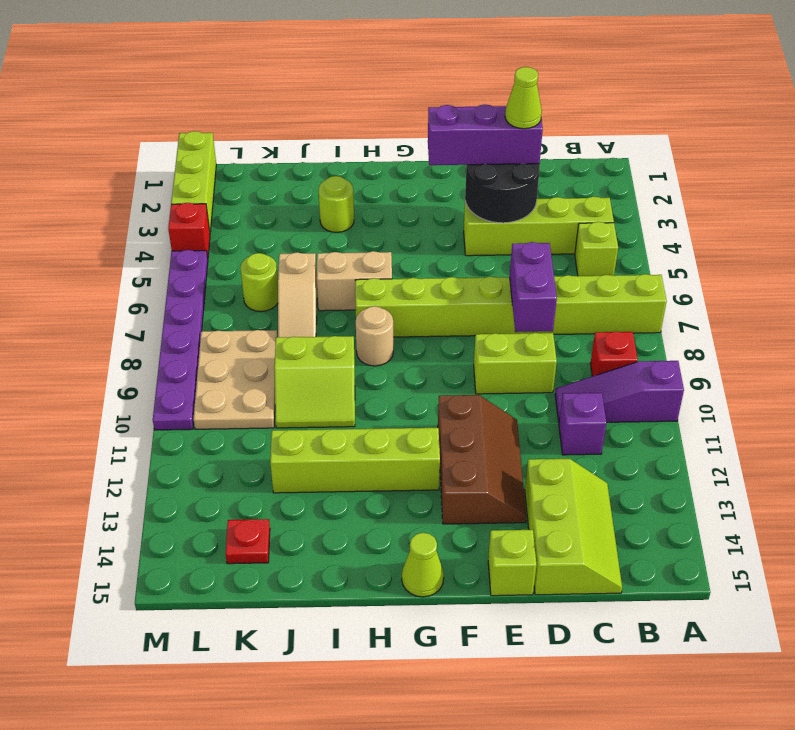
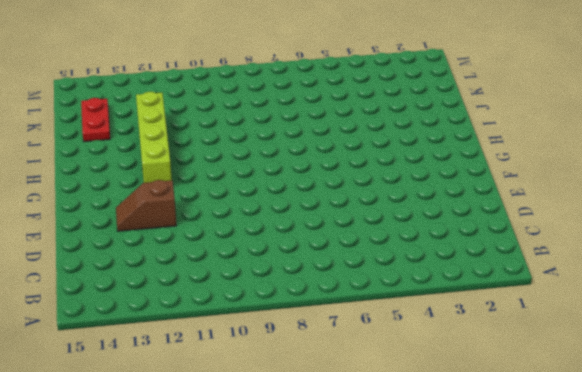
brown 1x2 slope [116,180,176,231] -> brown 2x3 slope [438,395,526,524]
red 1x2 plate [81,98,110,142] -> red 1x1 plate [226,519,270,564]
none -> lime 1x8 brick [355,274,667,337]
none -> purple 1x3 slope [555,361,684,422]
none -> lime 1x4 brick [464,197,614,256]

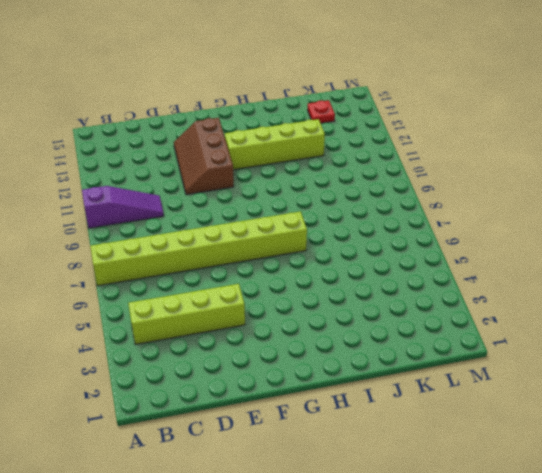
none -> lime 1x1 brick [575,222,618,276]
none -> red 1x1 brick [590,331,638,376]
none -> purple 1x1 brick [559,393,606,455]

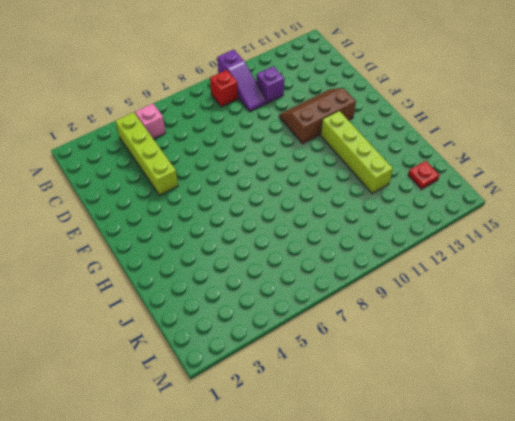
pink 1x1 brick [135,104,166,139] -> lime 1x1 brick [575,222,618,276]
none -> lime 1x8 brick [355,274,667,337]
none -> lime 2x3 slope [525,459,622,595]
none -> lime 1x2 brick [474,333,557,394]

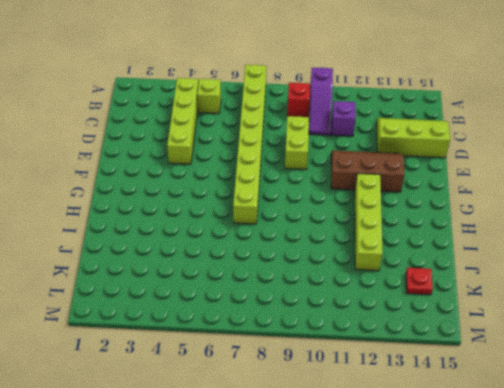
none -> lime 1x1 brick [488,530,536,596]
none -> lime 1x1 cone [402,533,444,597]
none -> tan 1x2 brick [317,251,392,311]

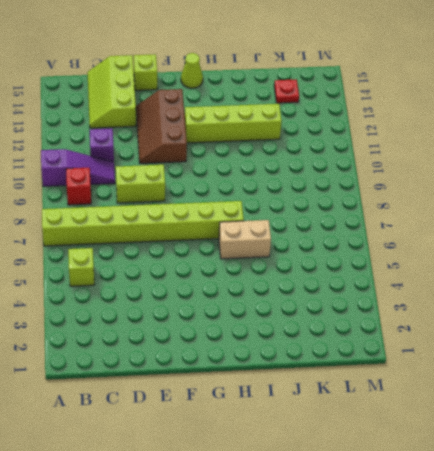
none -> lime 1x4 brick [464,197,614,256]
none -> tan 1x1 round brick [356,306,393,366]
none -> lime 1x1 round brick [319,176,354,232]

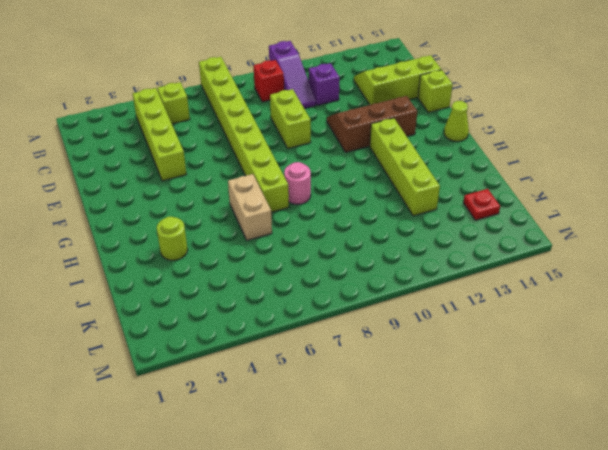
pink 1x1 round brick [284,162,311,204] -> tan 1x1 round brick [356,306,393,366]
none -> lime 2x2 slope [274,336,355,428]
none -> tan 1x3 slope [278,252,317,337]
none -> lime 1x1 round brick [240,253,278,311]

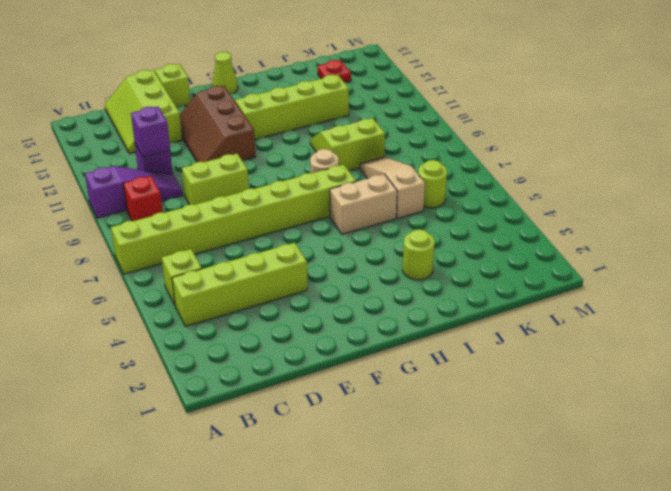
purple 1x1 brick [131,106,170,157] -> none
none -> tan 2x3 plate [194,330,277,429]
none -> lime 1x3 brick [171,131,216,232]
none -> red 1x1 brick [168,203,210,257]

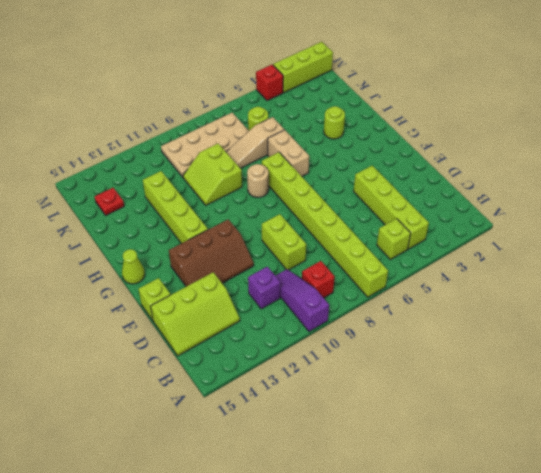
tan 2x4 plate [161,113,249,177] -> tan 2x3 plate [194,330,277,429]
none -> purple 1x6 plate [153,250,208,430]
none -> black 2x2 round brick [465,164,540,223]
none -> purple 1x2 brick [510,242,557,332]

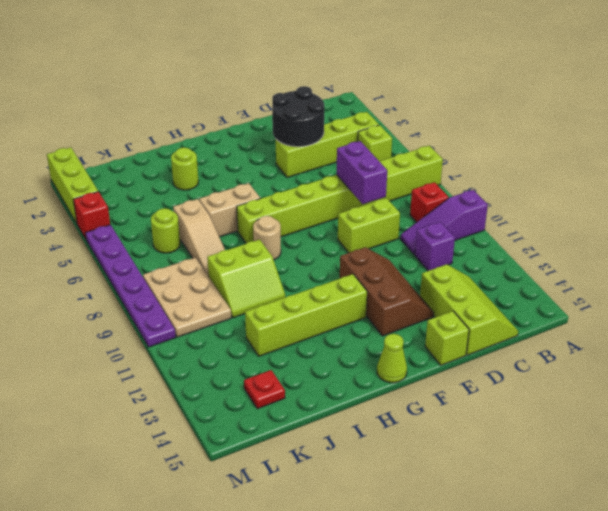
none -> purple 1x3 brick [428,104,543,165]
none -> lime 1x1 cone [505,67,542,129]

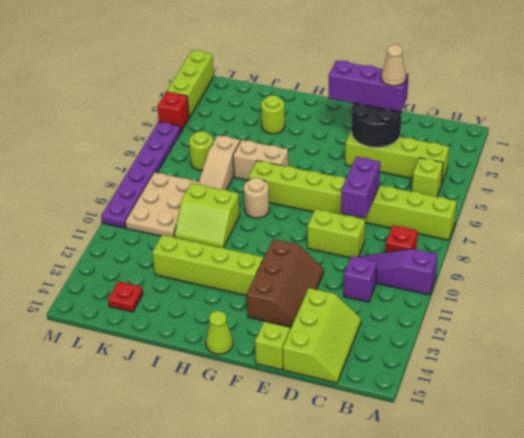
tan 1x1 cone [381,45,406,86] -> lime 1x1 cone [505,67,542,129]

